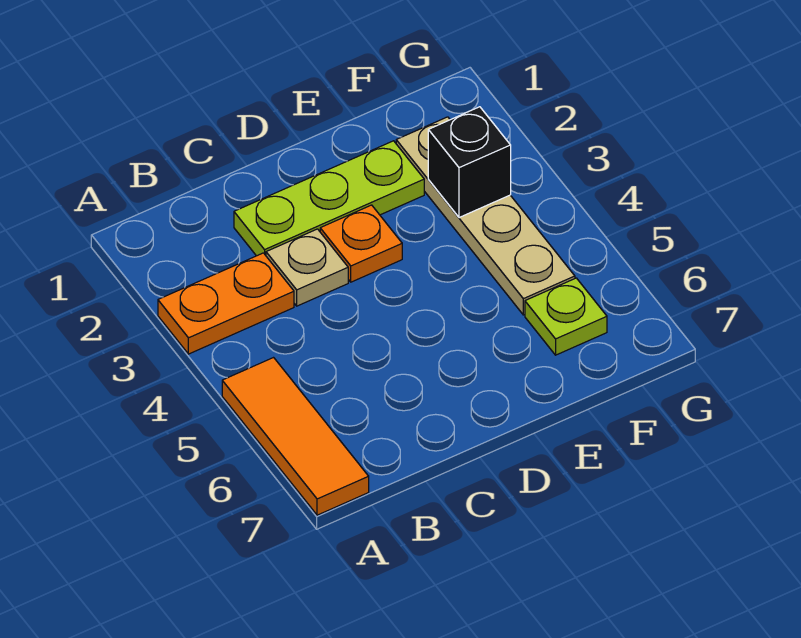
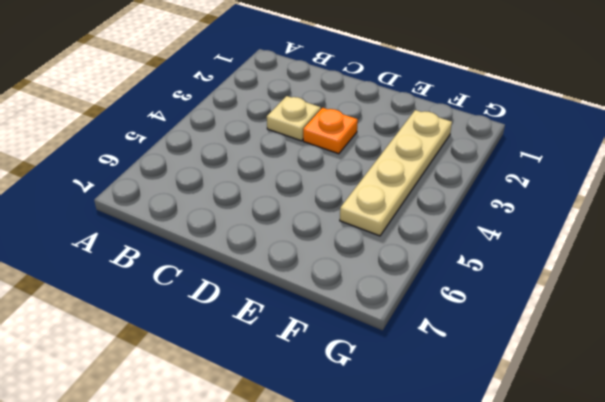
none -> orange 1x2 plate [158,253,294,354]
none -> orange 1x3 tile [222,358,369,515]

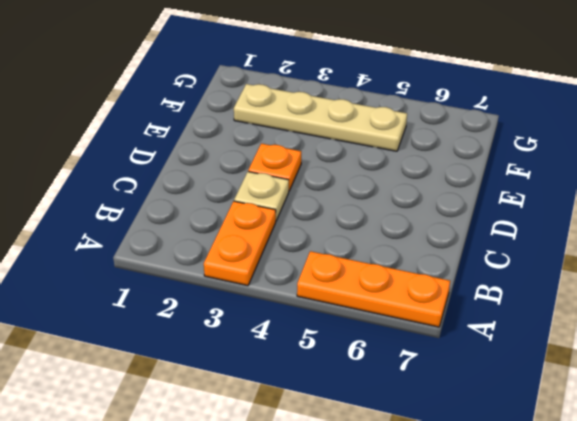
orange 1x3 plate [297,251,450,327] -> orange 1x3 tile [222,358,369,515]
none -> lime 1x3 plate [234,141,424,256]
none -> lime 1x1 plate [525,278,607,355]

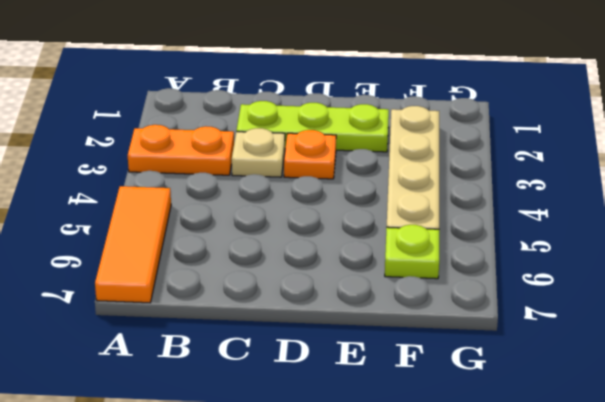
none -> black 1x1 brick [428,107,511,218]

